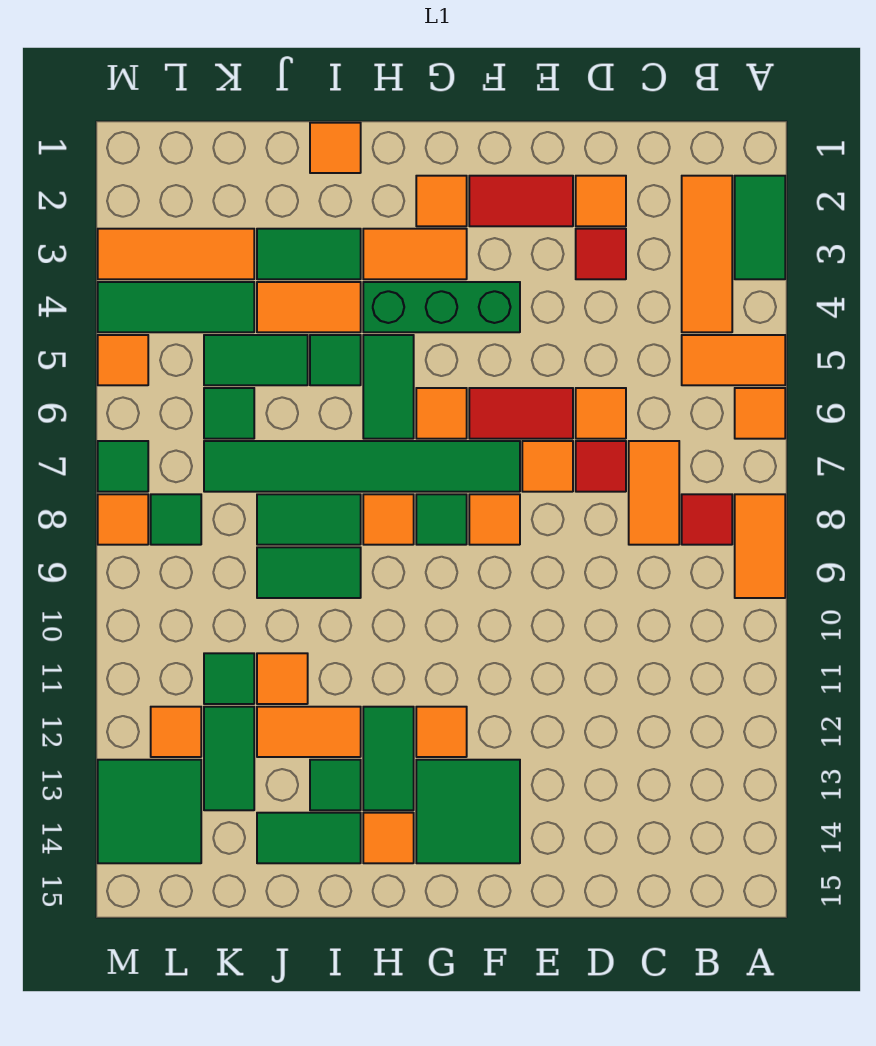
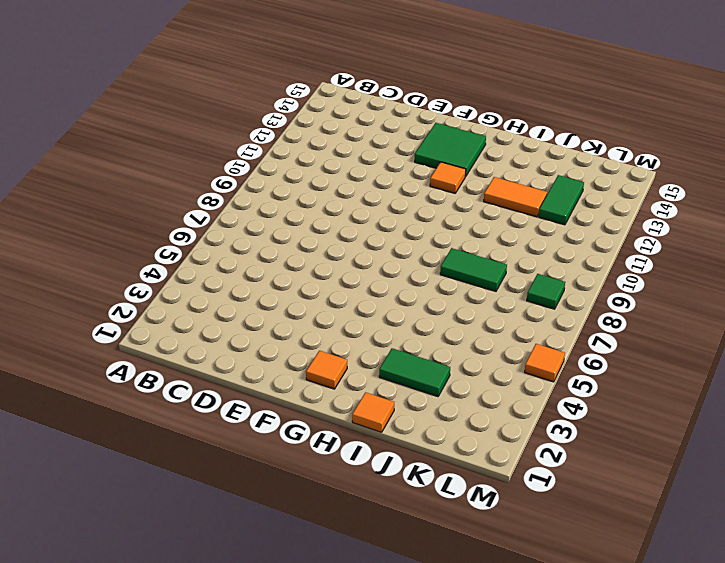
none -> green 1x2 tile [735,176,785,279]
none -> orange 1x2 tile [682,335,785,385]
none -> orange 1x1 tile [735,388,785,439]
none -> orange 1x2 tile [735,494,785,598]

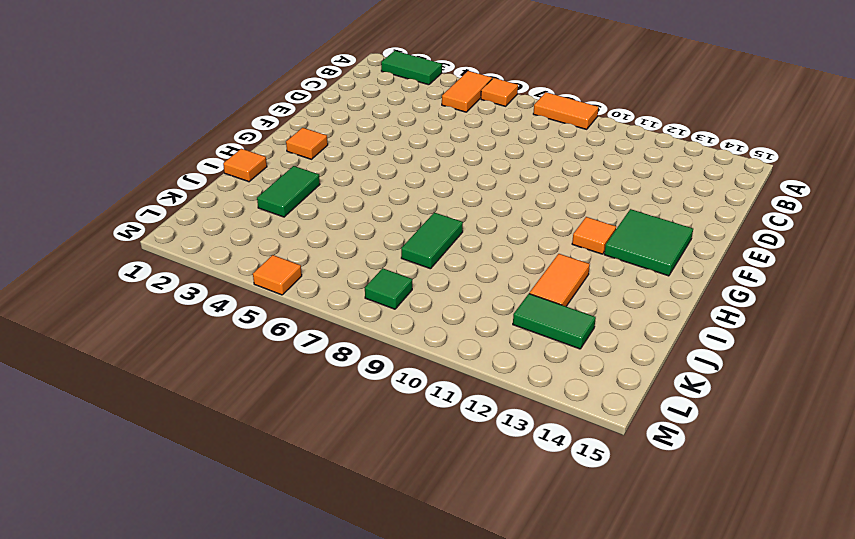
none -> orange 1x3 tile [682,176,732,332]
none -> red 1x1 tile [682,494,732,545]
none -> orange 1x2 tile [629,441,679,545]
none -> orange 1x1 tile [576,176,626,226]

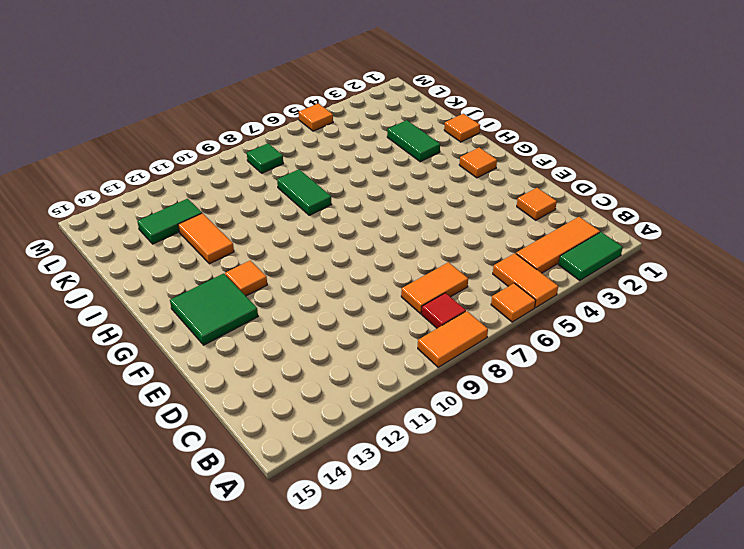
none -> red 1x1 tile [576,229,626,279]
none -> orange 1x1 tile [576,388,626,439]
none -> red 1x1 tile [576,441,626,492]
none -> red 1x2 tile [469,176,573,226]

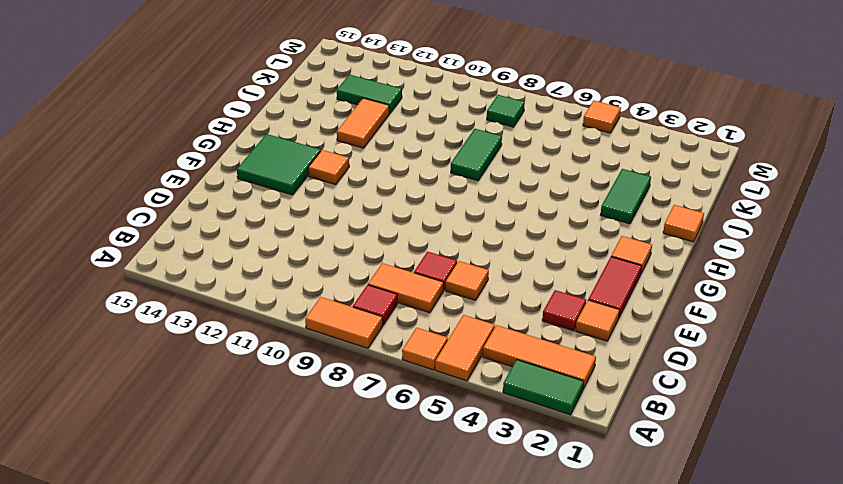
none -> red 1x2 tile [469,388,573,439]
none -> orange 1x1 tile [522,441,573,492]
none -> green 1x3 brick [363,282,520,332]
none -> green 1x6 tile [204,441,520,492]

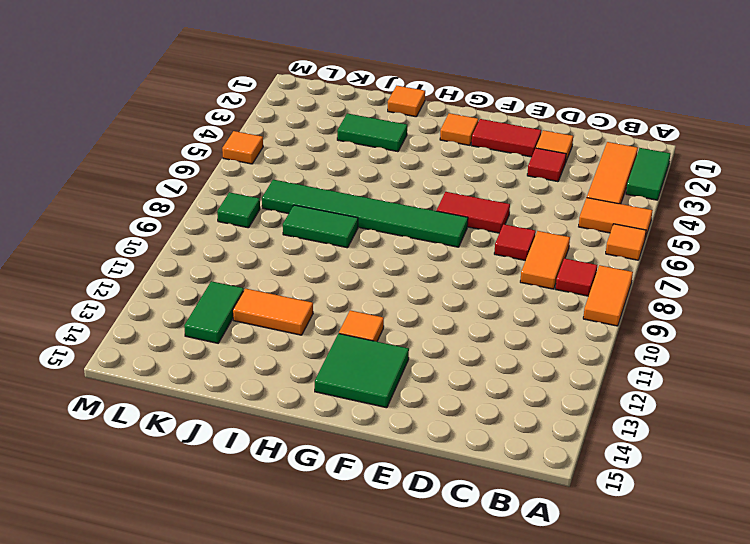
none -> orange 1x1 tile [576,388,626,439]
none -> orange 1x1 tile [522,441,573,492]
none -> green 1x3 brick [363,282,520,332]
none -> orange 1x1 tile [469,494,520,545]

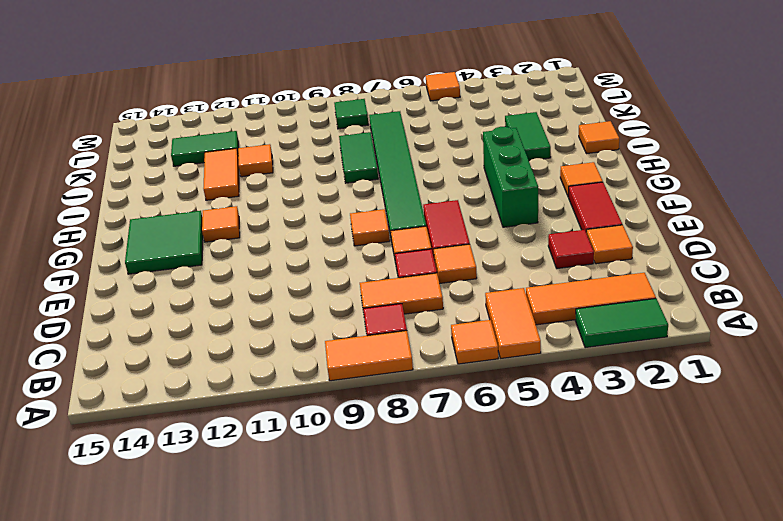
none -> orange 1x2 tile [363,229,467,279]
none -> orange 1x1 tile [416,388,467,439]
none -> green 1x1 tile [416,494,467,545]
none -> green 1x2 tile [363,335,414,439]

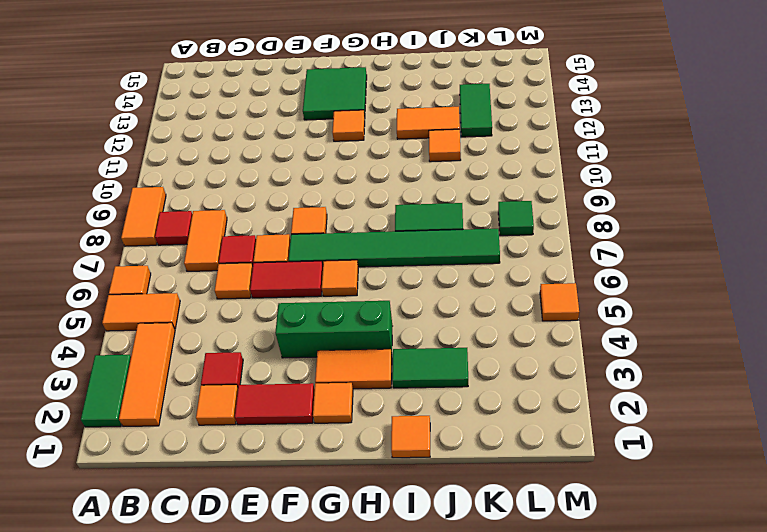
none -> green 1x1 tile [416,494,467,545]
none -> green 1x2 tile [363,335,414,439]
none -> orange 1x1 tile [363,494,414,545]
none -> green 1x2 tile [363,707,414,810]

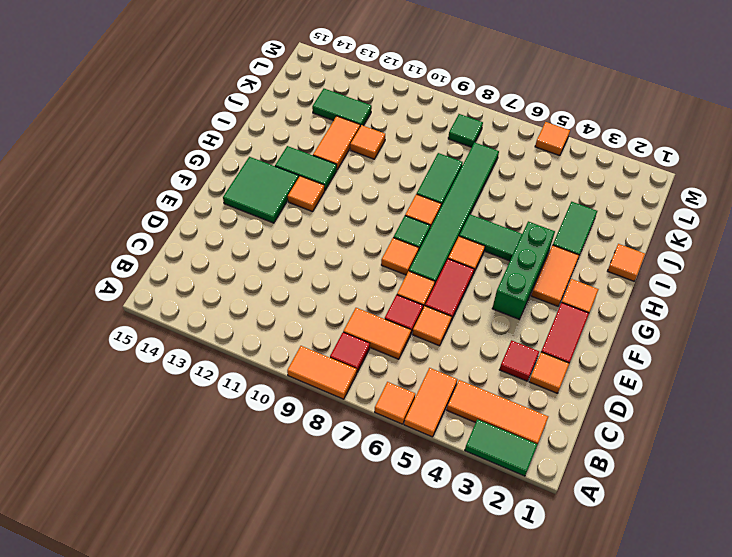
none -> orange 1x1 tile [363,813,414,863]
none -> orange 1x2 tile [257,282,361,332]
none -> green 1x1 tile [310,335,361,385]
none -> green 1x2 tile [257,547,361,598]

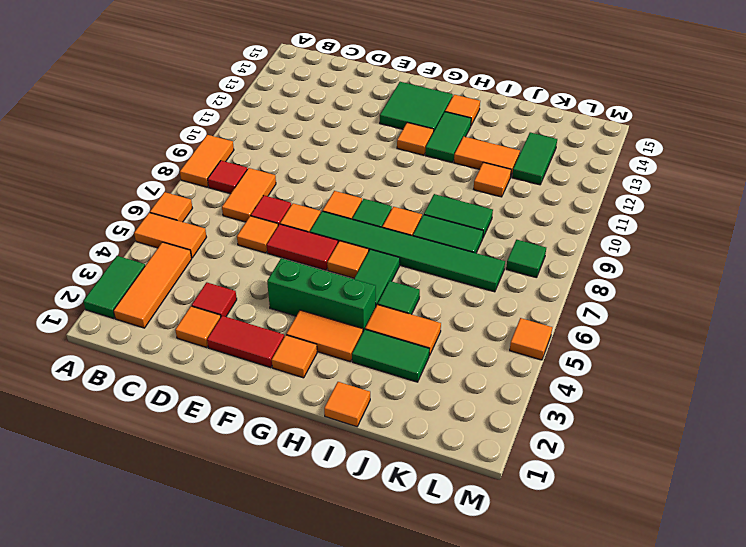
none -> green 1x1 tile [310,760,361,810]
none -> green 1x2 tile [257,813,361,863]
none -> green 1x2 tile [204,335,308,385]
none -> orange 1x3 tile [98,229,254,279]

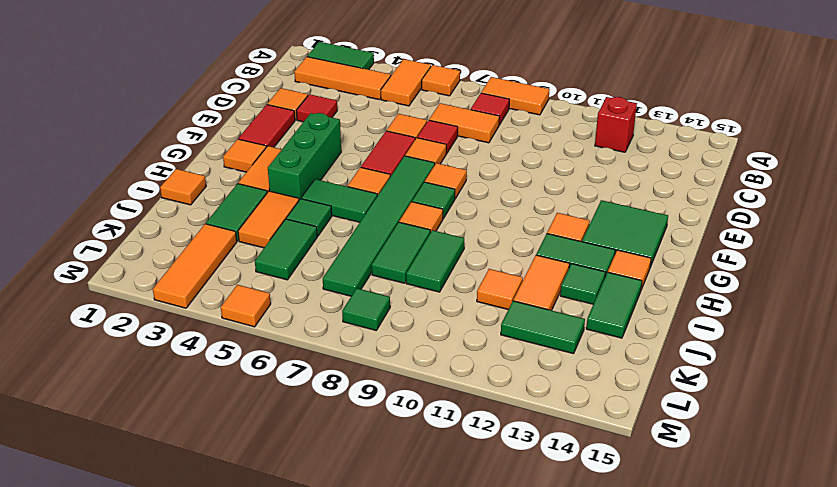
red 1x1 brick [595,97,637,152] -> none
none -> green 1x3 tile [98,282,254,332]
none -> green 1x1 tile [204,388,254,439]
none -> green 1x1 tile [204,653,254,704]
none -> orange 1x1 tile [151,707,201,757]

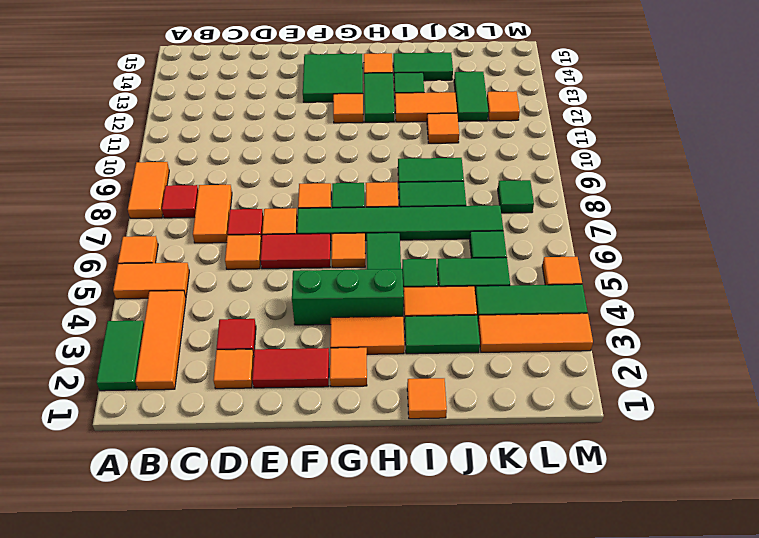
none -> green 1x1 tile [204,653,254,704]
none -> green 2x2 tile [98,760,201,863]
none -> green 1x1 tile [98,441,148,492]
none -> orange 1x1 tile [98,494,148,545]

